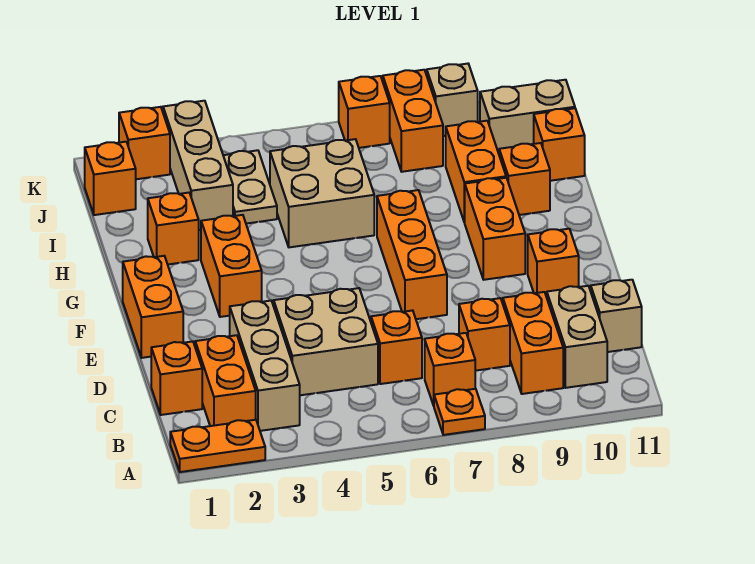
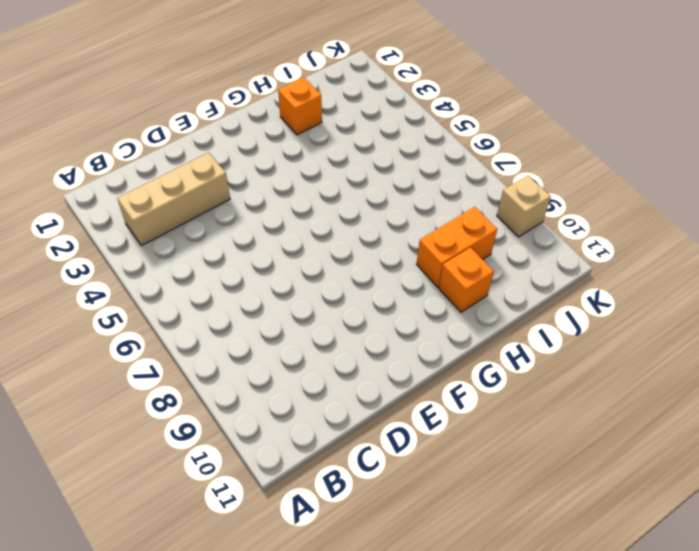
none -> orange 1x2 plate [170,420,265,472]
none -> orange 1x1 plate [434,389,485,435]
none -> orange 1x2 brick [195,335,256,426]
none -> orange 1x1 brick [425,333,475,406]

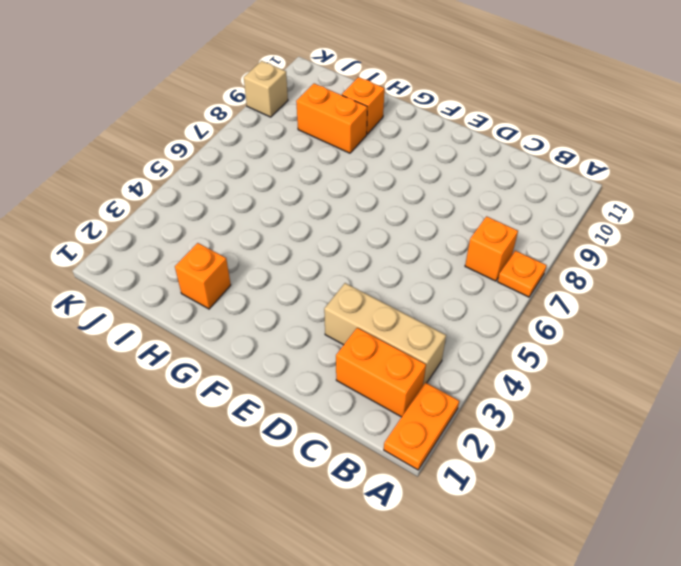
none -> orange 1x2 brick [503,292,563,394]
none -> tan 1x2 brick [547,286,607,388]
none -> orange 1x1 brick [151,341,202,415]
none -> tan 2x2 brick [274,288,378,395]

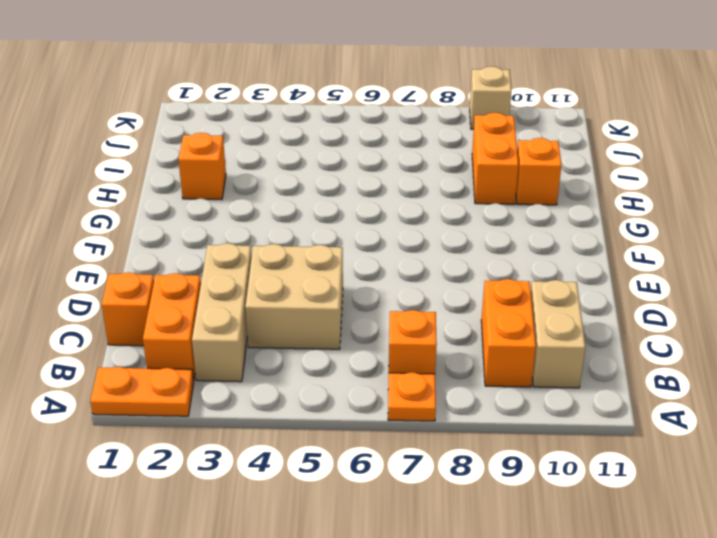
none -> orange 1x1 brick [371,310,422,384]
none -> orange 1x1 brick [459,298,510,371]
none -> tan 1x1 brick [591,280,642,352]
none -> orange 1x2 brick [123,256,183,358]

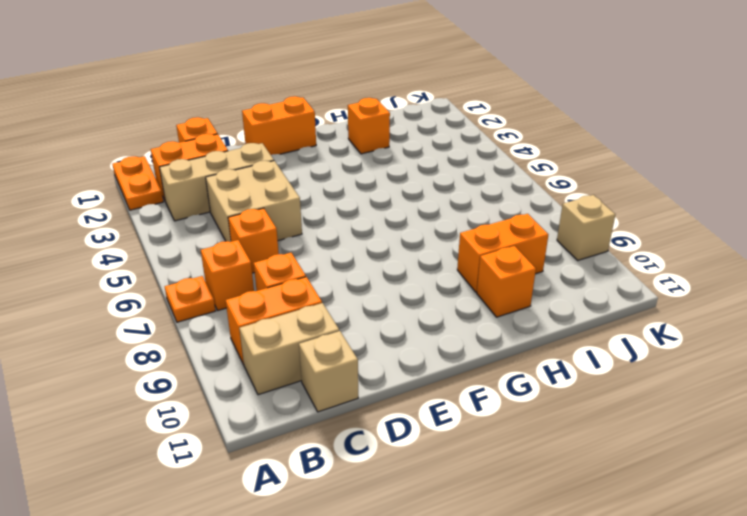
none -> orange 1x3 brick [377,190,447,319]
none -> orange 1x1 brick [528,229,579,297]
none -> orange 1x2 brick [201,215,262,317]
none -> orange 1x2 brick [464,178,525,280]

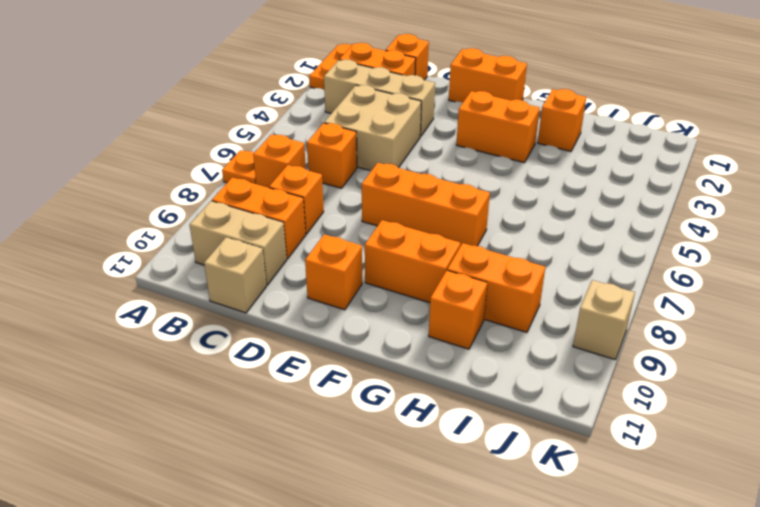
none -> tan 2x2 brick [270,139,374,247]
none -> tan 1x3 brick [163,101,233,230]
none -> tan 1x2 plate [223,150,277,224]
none -> orange 1x1 brick [534,108,585,181]

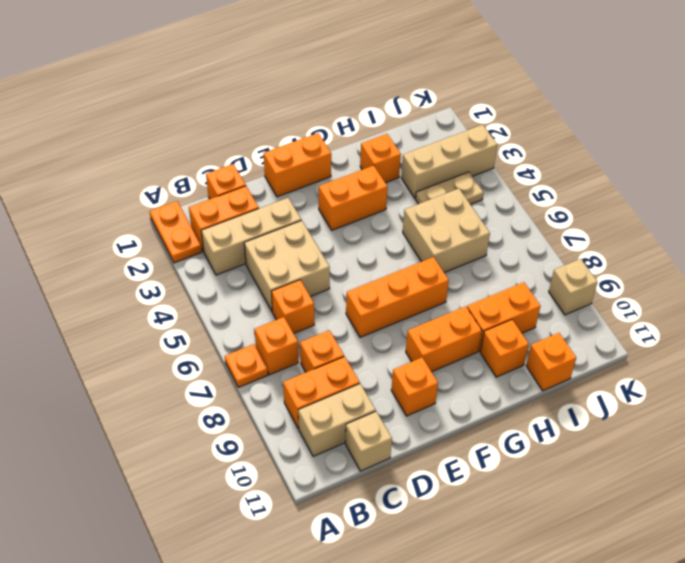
none -> orange 1x1 brick [85,142,136,215]
none -> orange 1x2 brick [383,70,443,172]
none -> tan 1x2 brick [480,80,575,153]
none -> orange 1x1 brick [119,107,170,179]

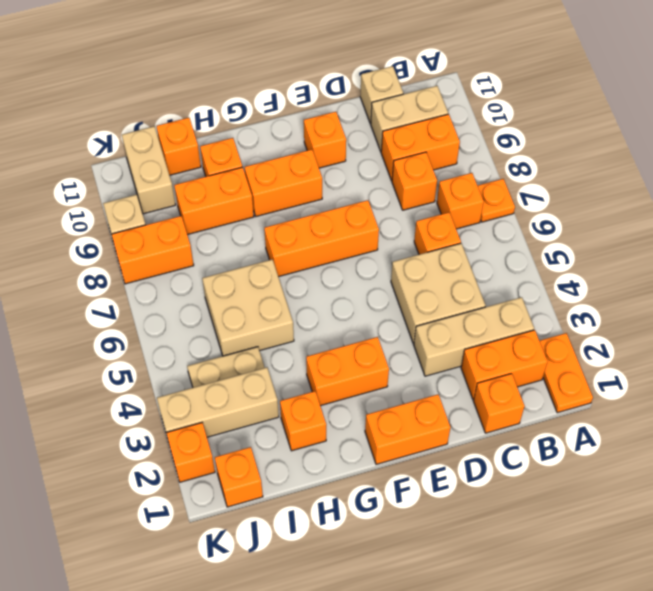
none -> orange 1x1 brick [339,76,390,148]

